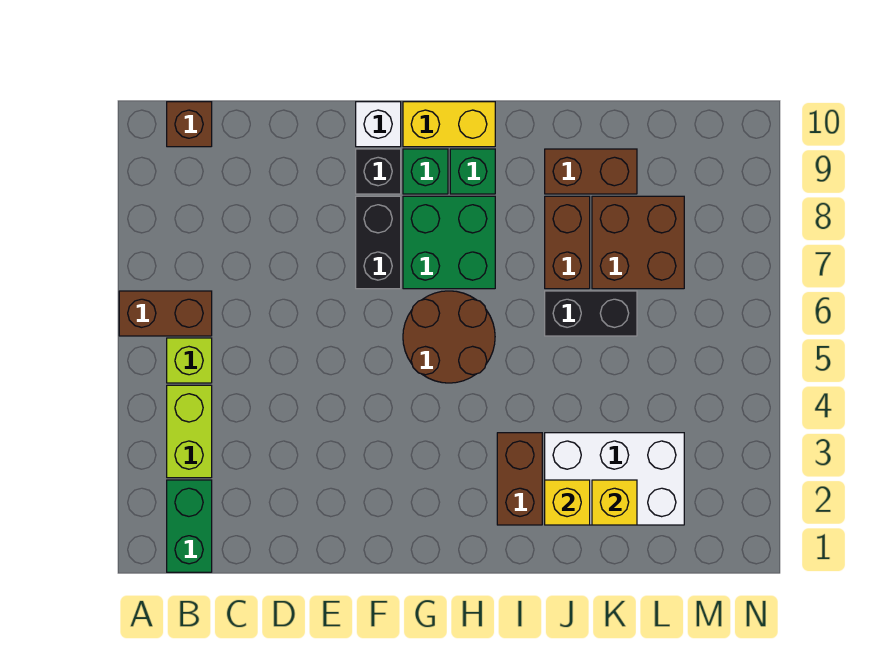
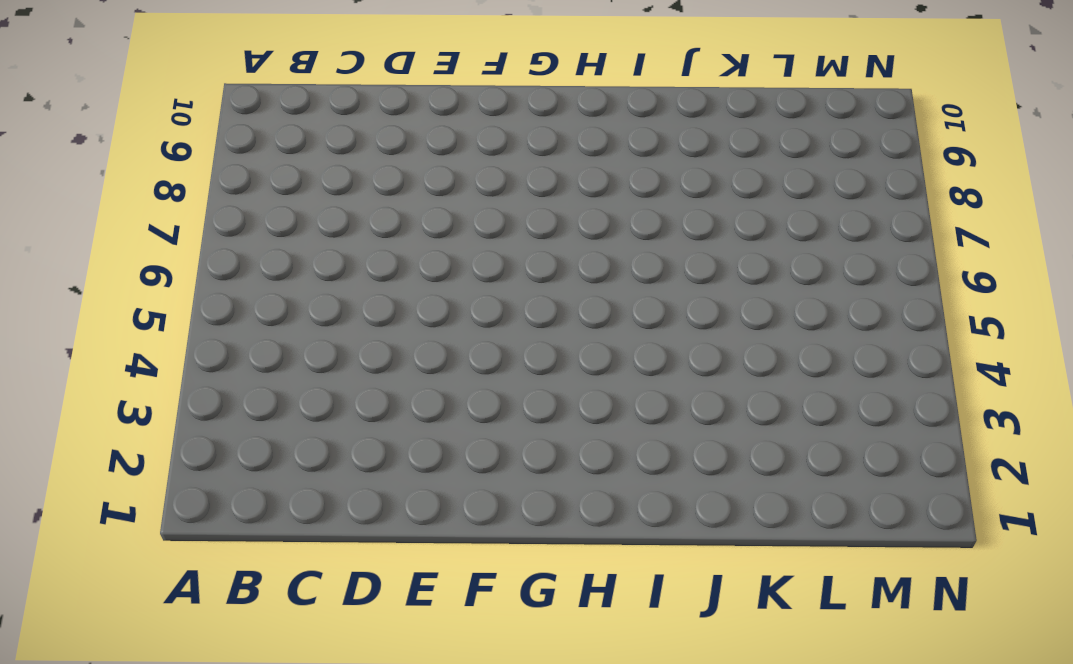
none -> brown 1x2 brick [119,291,212,336]
none -> green 1x2 brick [167,480,212,572]
none -> lime 1x2 brick [167,385,212,478]

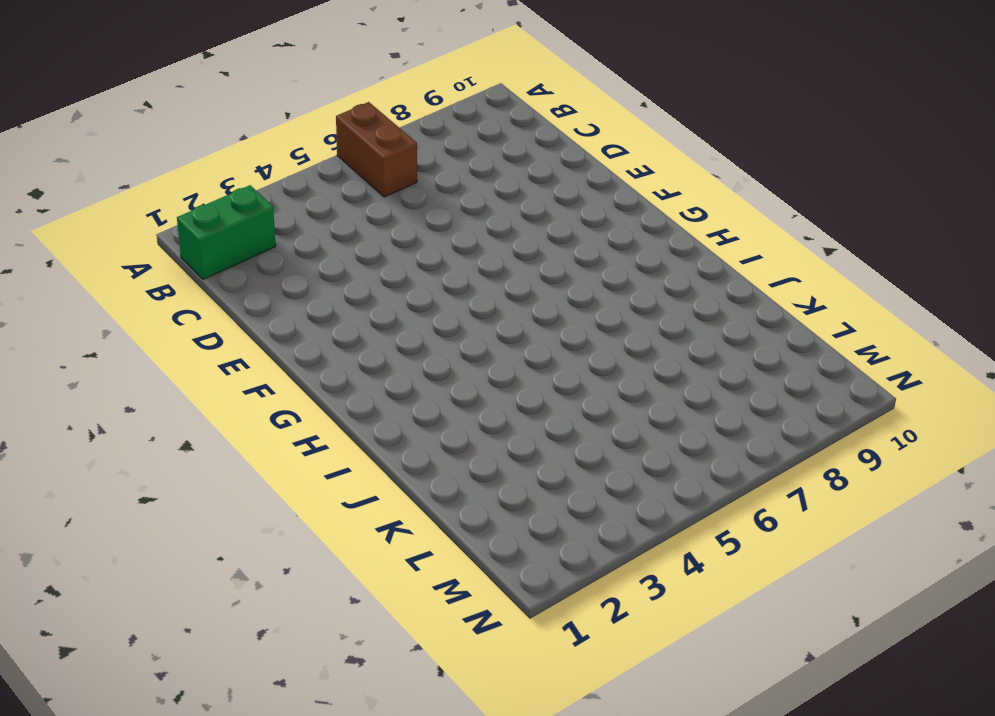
none -> lime 1x2 brick [167,385,212,478]
none -> lime 1x1 brick [167,338,212,383]
none -> brown 1x1 brick [167,102,212,147]

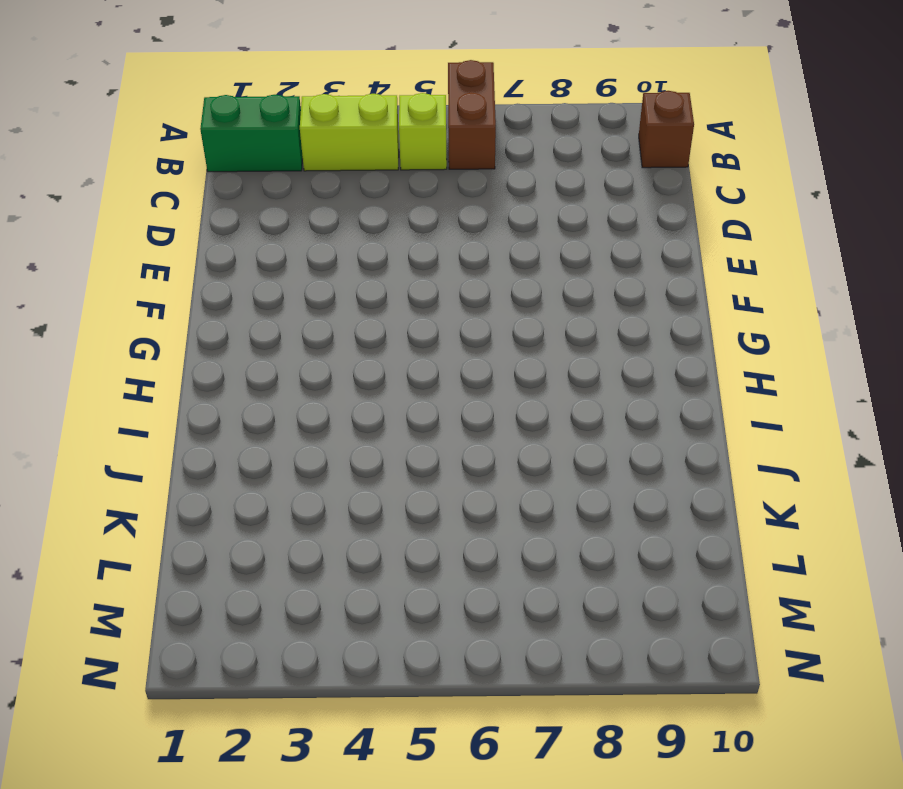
none -> black 1x2 brick [356,196,401,289]
none -> black 1x1 brick [356,149,401,194]
none -> white 1x1 brick [356,102,401,147]

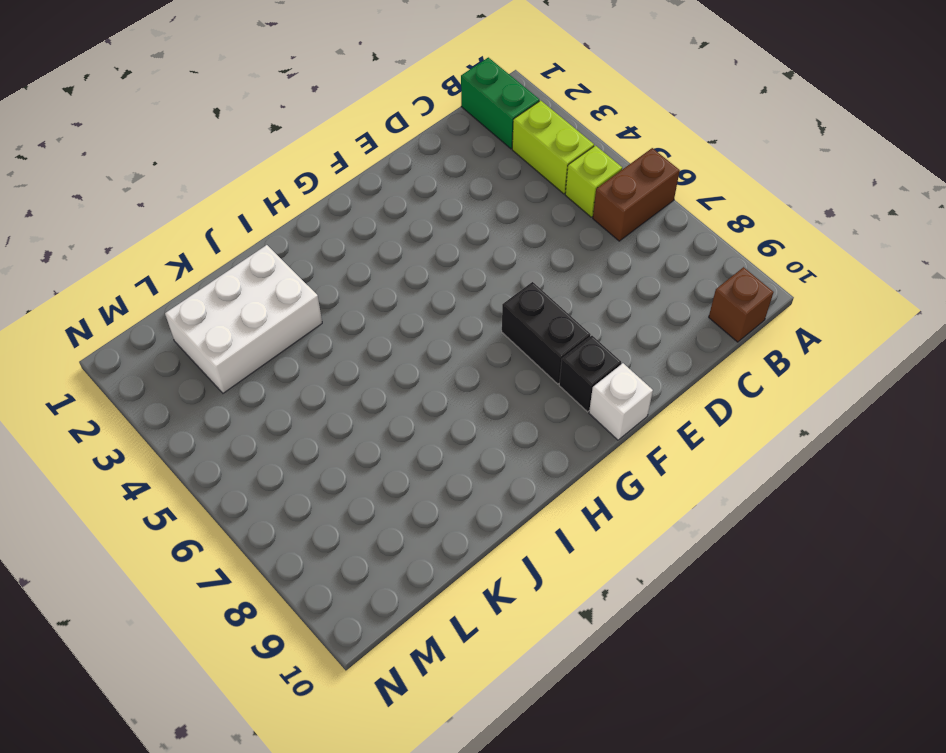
none -> brown 2x2 round brick [403,291,495,383]
none -> green 2x2 brick [403,196,495,289]
none -> green 1x1 brick [403,149,448,194]

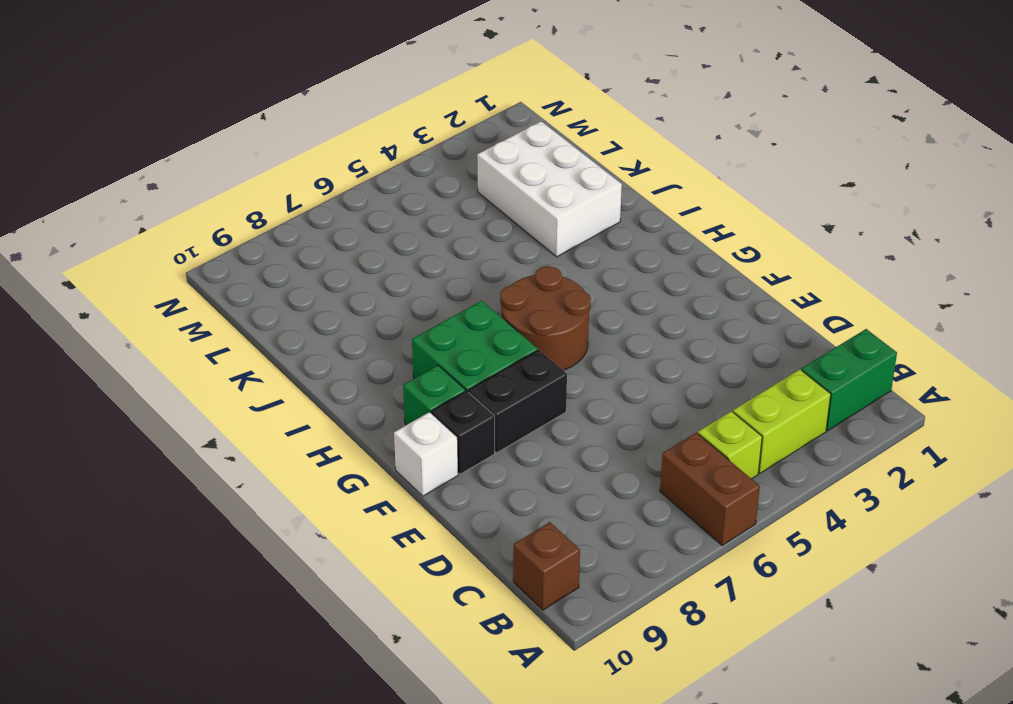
none -> yellow 1x2 brick [403,102,495,147]
none -> green 1x1 brick [450,149,495,194]
none -> brown 1x2 brick [497,433,542,525]

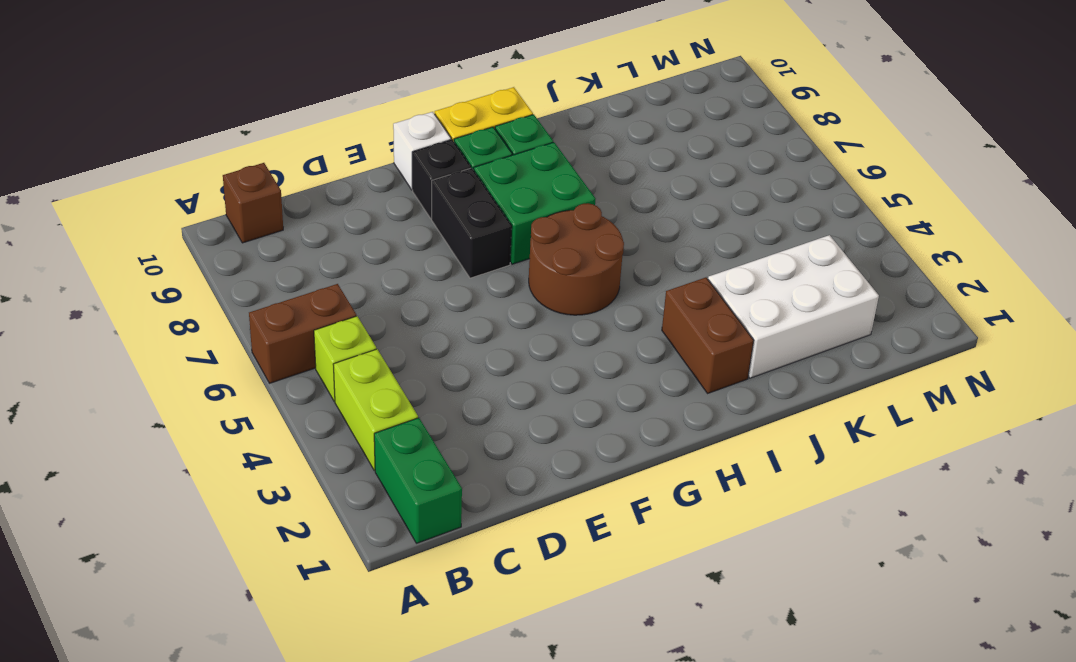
none -> black 1x2 brick [545,291,637,336]
none -> brown 1x2 brick [545,196,590,289]
none -> brown 1x2 brick [545,149,637,194]

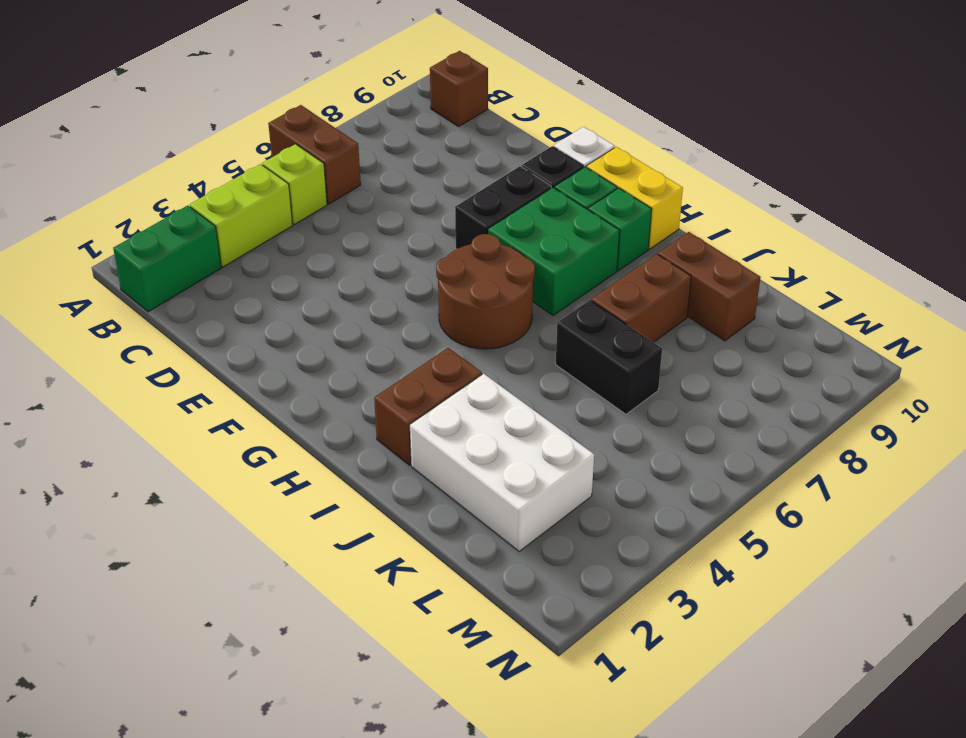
none -> brown 2x2 brick [592,196,684,289]
none -> yellow 1x1 brick [545,480,590,525]
none -> yellow 1x1 brick [592,480,637,525]

